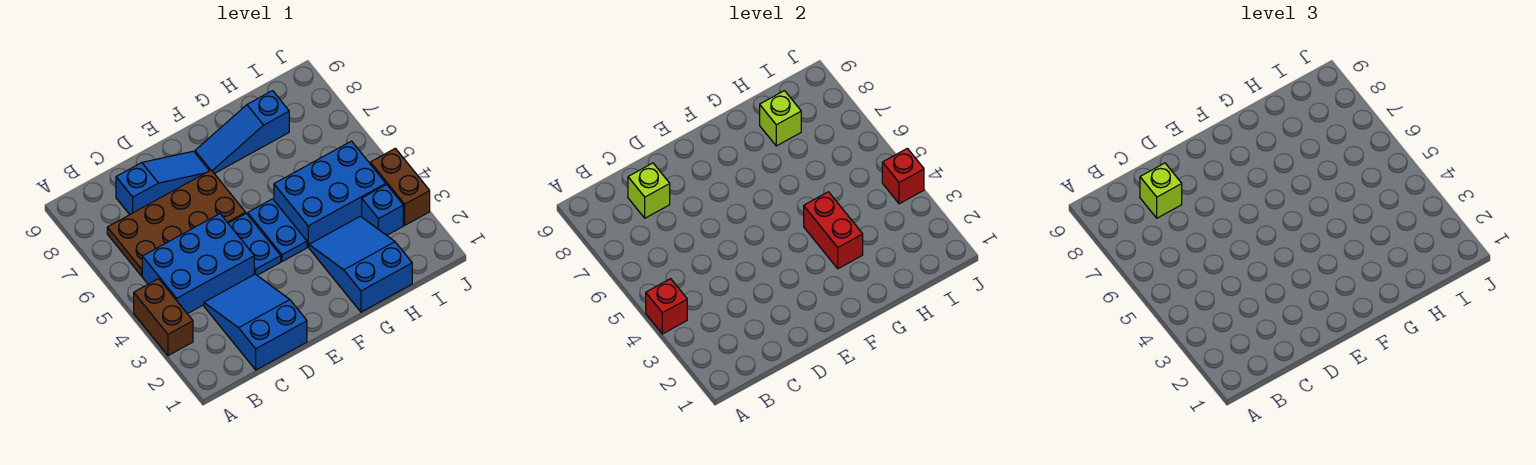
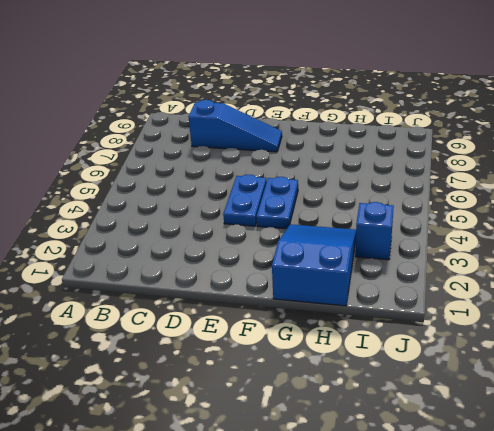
none -> brown 1x2 brick [134,279,193,356]
none -> blue 2x3 brick [142,214,254,314]
none -> brown 2x4 plate [107,170,246,276]

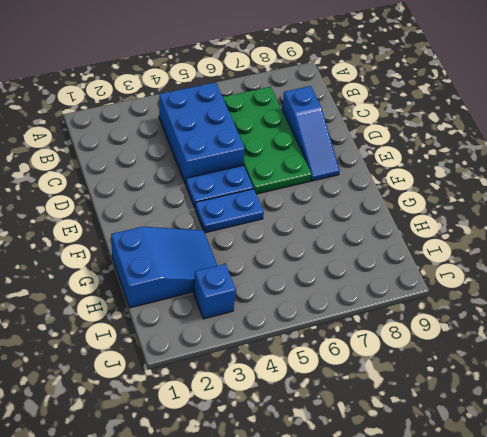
green 2x4 plate [223,87,312,194] -> brown 2x4 plate [107,170,246,276]
none -> brown 1x2 brick [134,279,193,356]
none -> blue 2x3 slope [204,274,307,370]
none -> blue 1x3 slope [195,91,289,174]

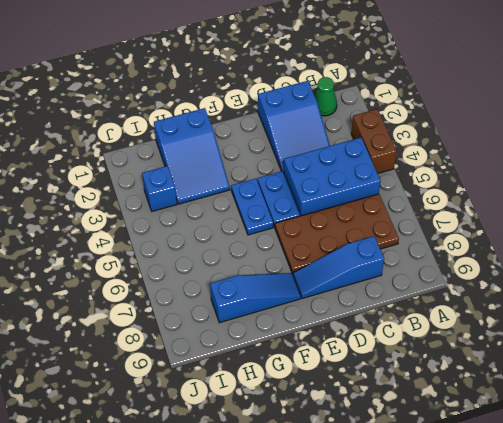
green 1x1 cone [314,77,337,116] -> none
none -> blue 2x3 brick [274,141,386,247]
none -> brown 1x2 brick [370,148,430,225]
none -> red 1x1 brick [646,279,687,334]

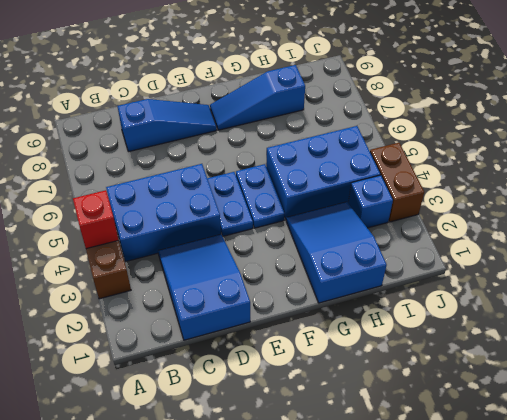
none -> brown 2x4 plate [107,170,246,276]
none -> lime 1x1 brick [628,163,670,218]
none -> red 1x2 brick [804,192,863,269]

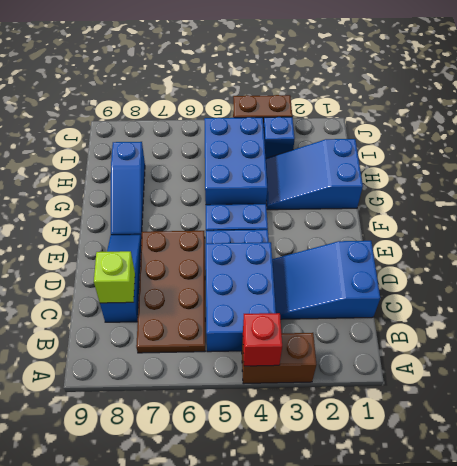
none -> red 1x2 brick [804,192,863,269]
none -> lime 1x1 brick [760,91,801,146]
none -> red 1x1 brick [882,148,924,204]

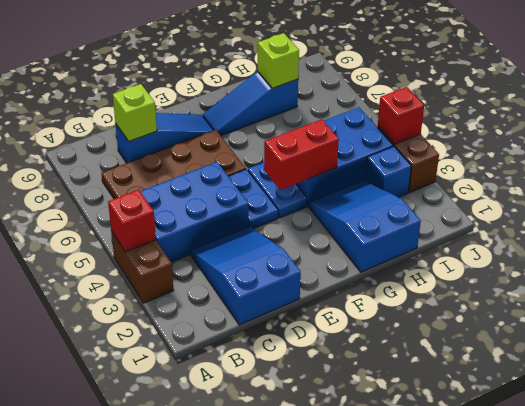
red 1x2 brick [264,119,339,190] -> red 1x2 brick turned to [804,192,863,269]
none -> lime 1x1 brick [1140,163,1182,218]

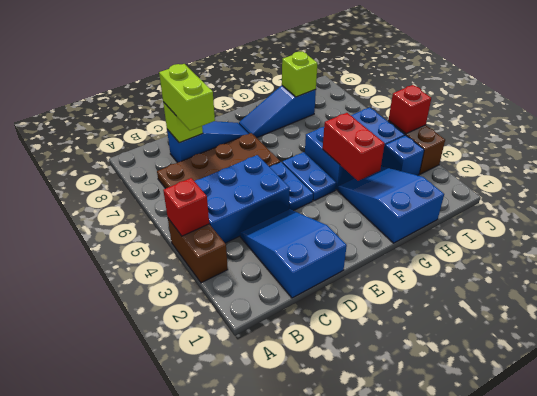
lime 1x2 brick [159,64,215,130] -> lime 1x1 brick [1140,163,1182,218]

